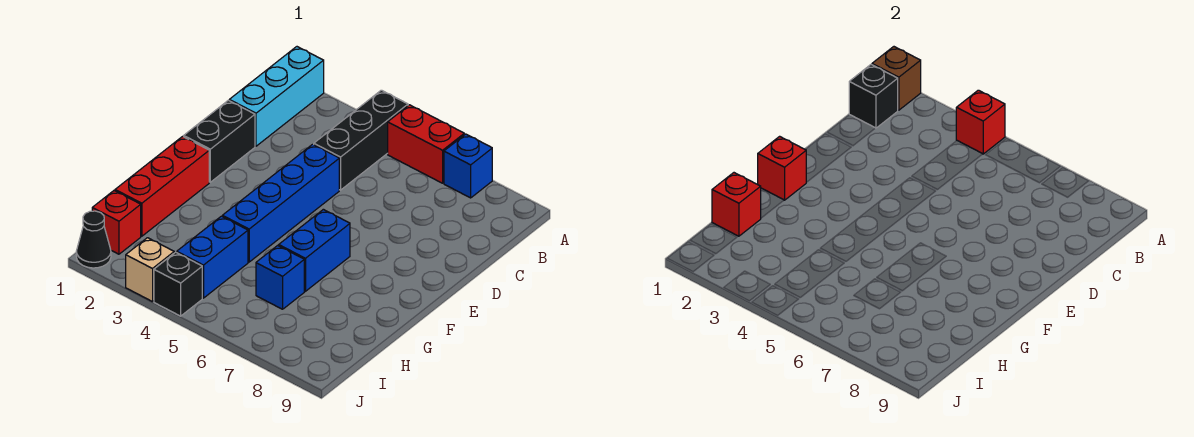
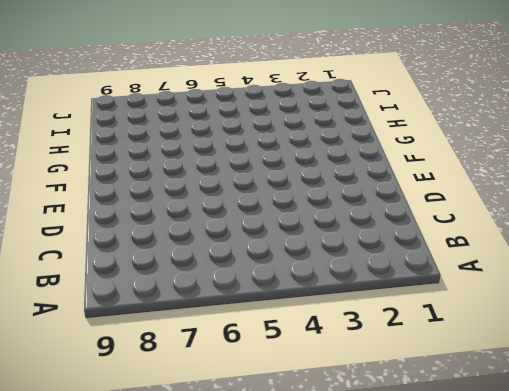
none -> cyan 1x3 brick [229,47,324,146]
none -> black 1x3 brick [314,90,408,190]
none -> red 1x2 brick [388,105,464,183]

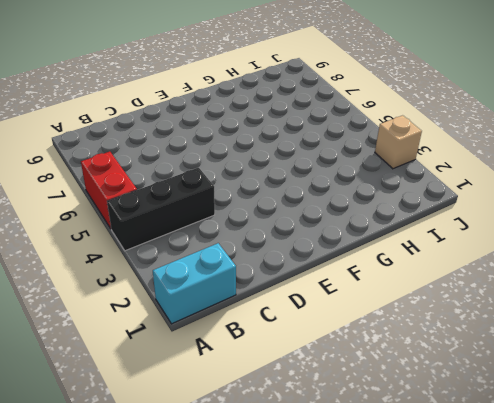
cyan 1x2 brick [153,243,236,324] -> cyan 1x3 brick [229,47,324,146]
none -> blue 1x1 brick [444,134,492,198]
none -> black 1x2 brick [184,100,255,182]
none -> blue 1x4 brick [222,144,339,262]

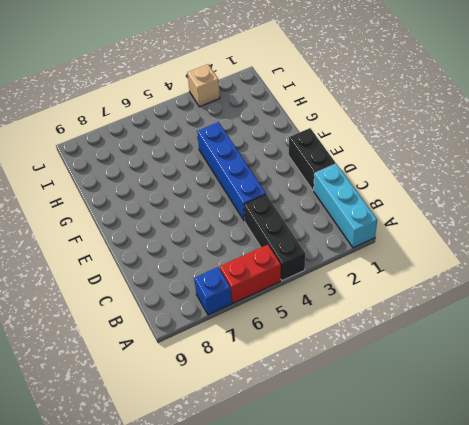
none -> red 1x3 brick [115,136,209,236]
none -> blue 1x2 brick [279,209,350,291]
none -> blue 1x2 brick [177,216,248,298]

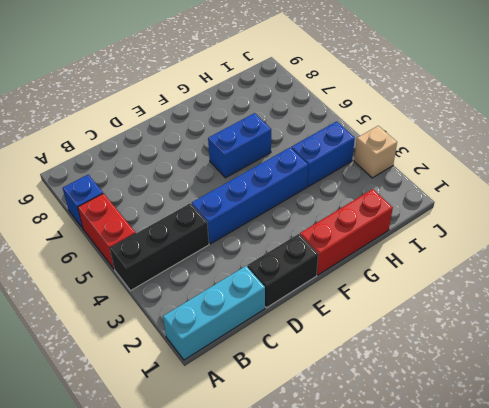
none -> blue 1x1 brick [256,246,304,309]
none -> red 1x1 brick [92,191,141,254]
none -> black 1x1 cone [76,211,111,268]

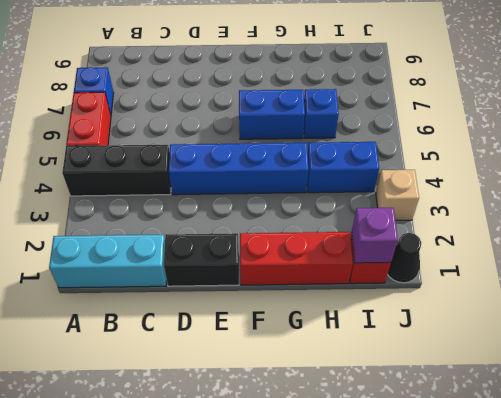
purple 1x1 brick [352,208,398,263] -> none
none -> black 1x1 brick [154,252,202,316]
none -> brown 1x1 brick [872,47,921,110]
none -> red 1x1 brick [956,90,1005,154]

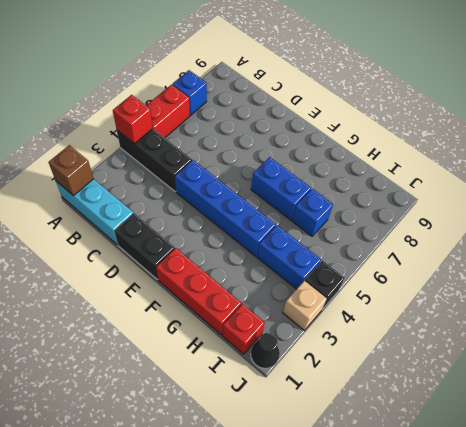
none -> black 1x1 brick [849,65,898,128]
none -> red 1x1 brick [758,136,806,200]
none -> red 1x1 brick [712,173,761,236]

